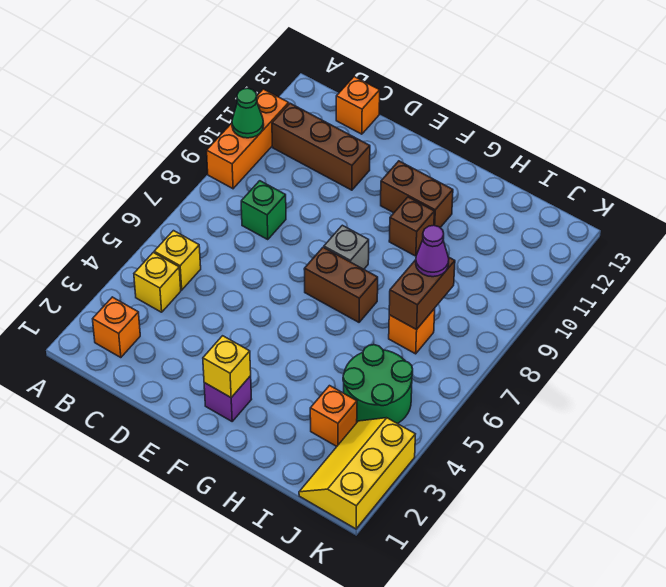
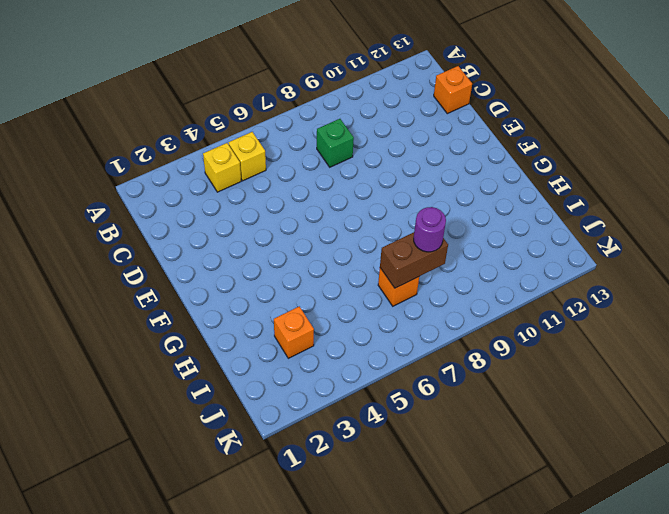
purple 1x1 round brick [414,207,446,252] -> purple 1x1 cone [416,225,449,277]
none -> orange 1x3 brick [207,89,289,189]
none -> orange 1x1 brick [93,297,140,358]
none -> brown 1x3 brick [272,103,370,190]

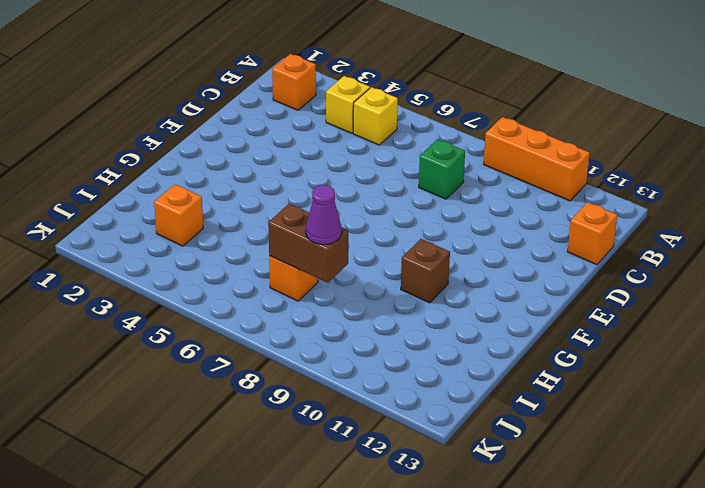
none -> brown 1x3 brick [272,103,370,190]
none -> purple 1x1 brick [204,376,252,421]
none -> brown 1x2 brick [304,247,378,322]

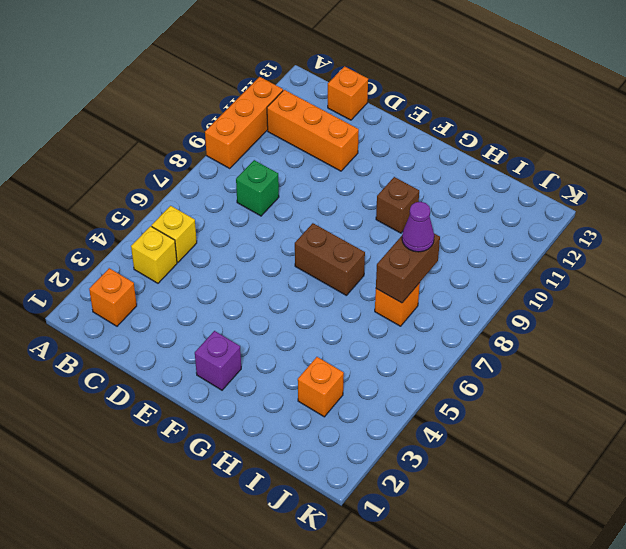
orange 1x3 brick [267,90,359,171] -> brown 1x3 brick [272,103,370,190]
none -> grey 1x1 brick [324,225,369,269]
none -> brown 1x2 brick [381,161,453,227]
none -> green 2x2 round brick [343,345,413,424]

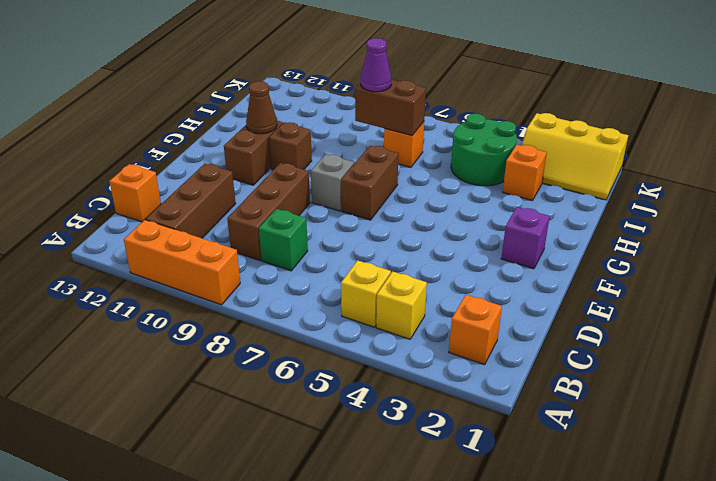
brown 1x3 brick [227,163,310,260] -> none
brown 1x1 cone [246,81,277,134] -> none
none -> green 1x1 cone [232,88,264,138]
none -> yellow 1x1 brick [203,336,251,397]

